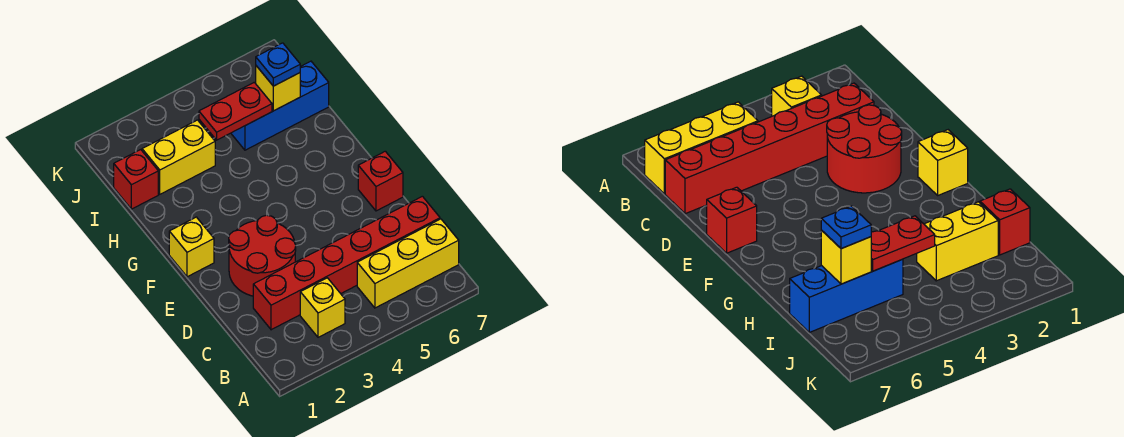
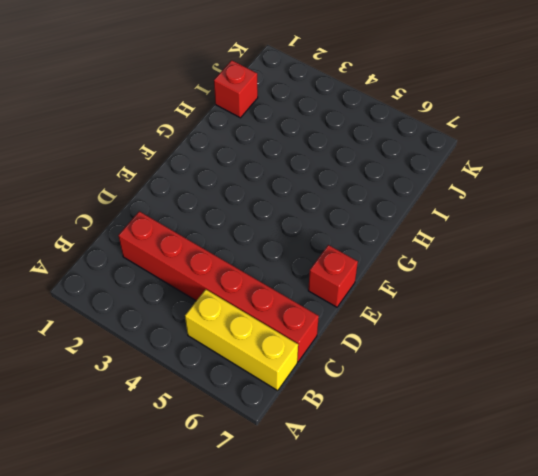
none -> yellow 1x1 brick [300,278,345,337]
none -> red 2x2 round brick [229,215,296,296]
none -> yellow 1x1 brick [169,217,214,277]

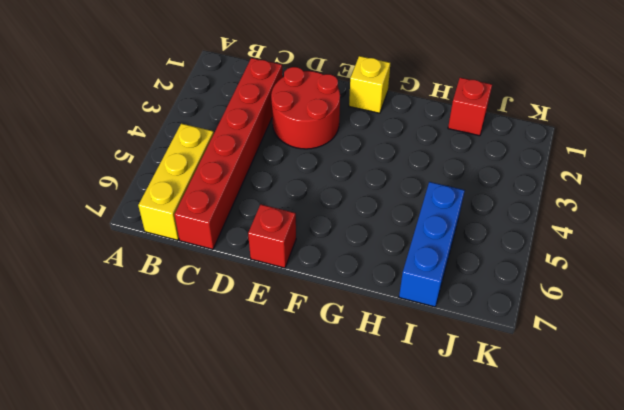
none -> yellow 1x1 brick [300,278,345,337]
none -> yellow 1x2 brick [142,120,215,194]
none -> red 1x2 plate [199,82,272,140]

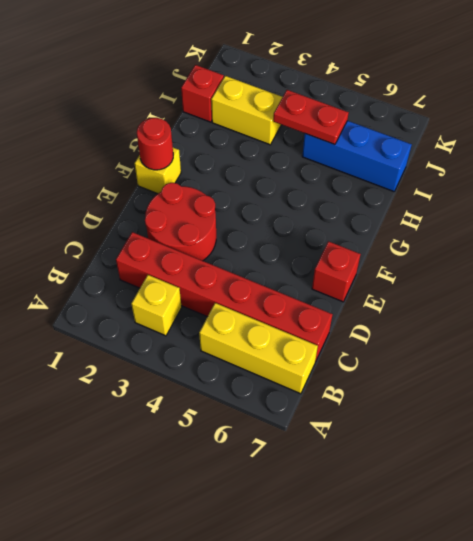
red 1x1 round brick [137,118,173,170] -> none
none -> yellow 1x1 brick [256,66,300,111]
none -> blue 1x1 plate [256,43,300,86]

